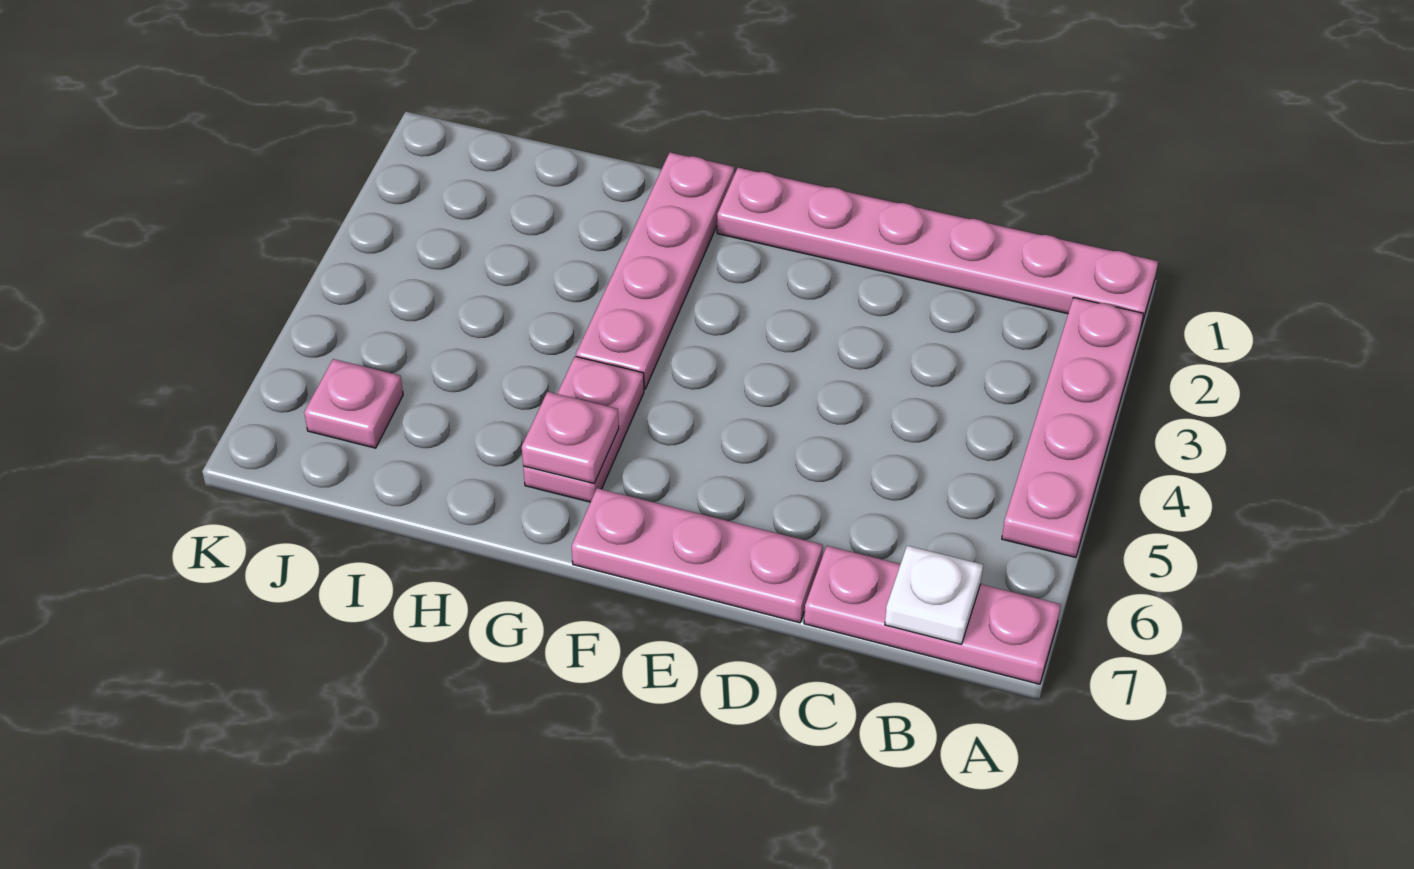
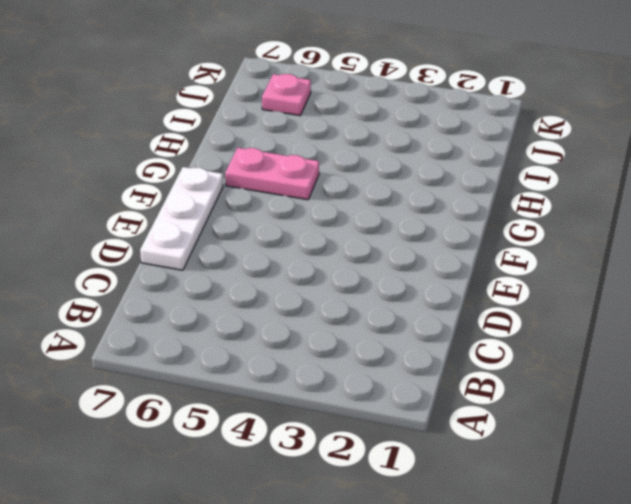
white 1x3 plate [140,167,223,270] -> pink 1x3 plate [572,488,823,623]
none -> pink 1x6 plate [717,168,1158,327]
none -> pink 1x4 plate [1002,297,1143,557]

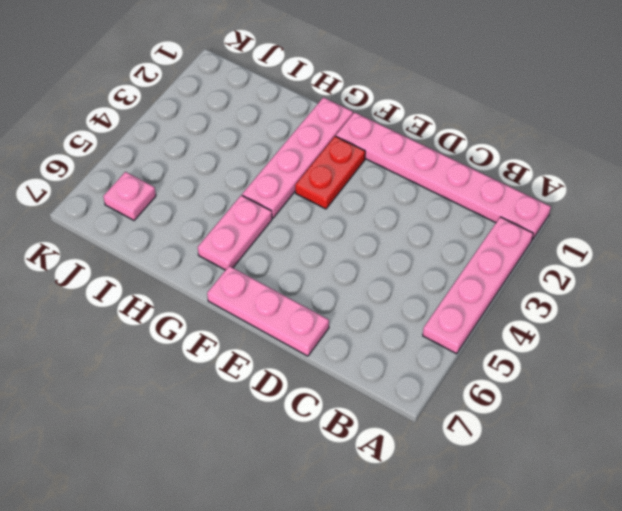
red 1x2 plate [295,136,365,209] -> none
none -> pink 1x3 plate [804,546,1061,684]
none -> white 1x1 plate [885,546,983,644]

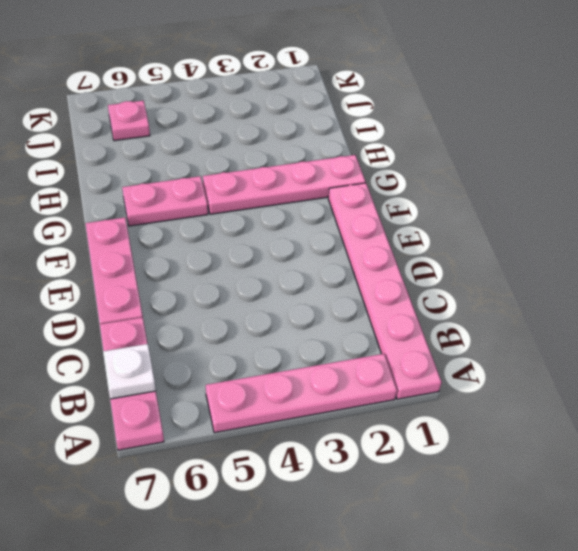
none -> pink 1x1 plate [522,392,619,484]

